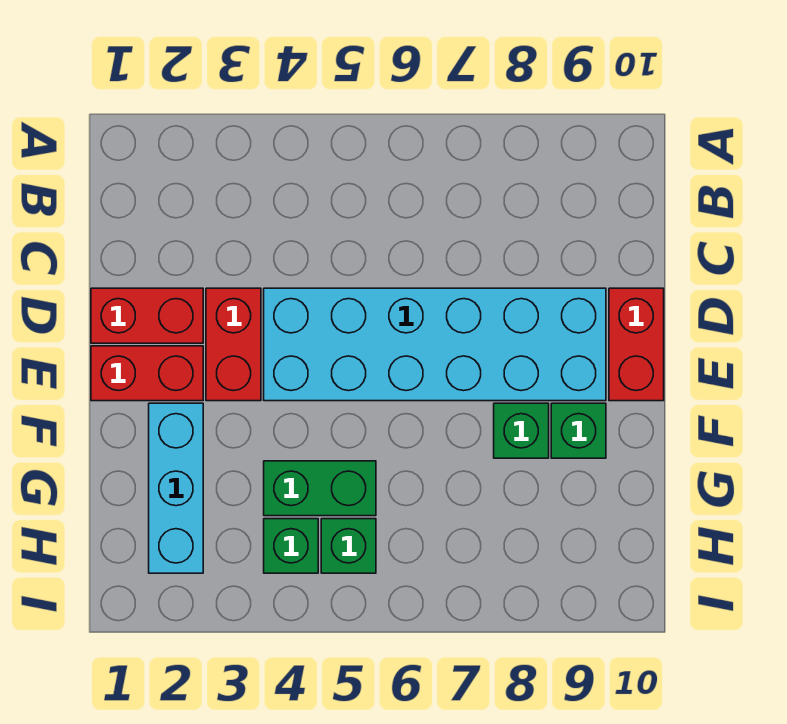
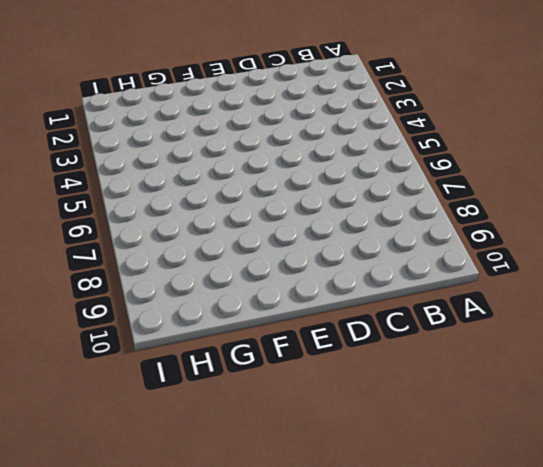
none -> red 1x2 brick [91,288,203,343]
none -> red 1x2 brick [206,288,261,401]

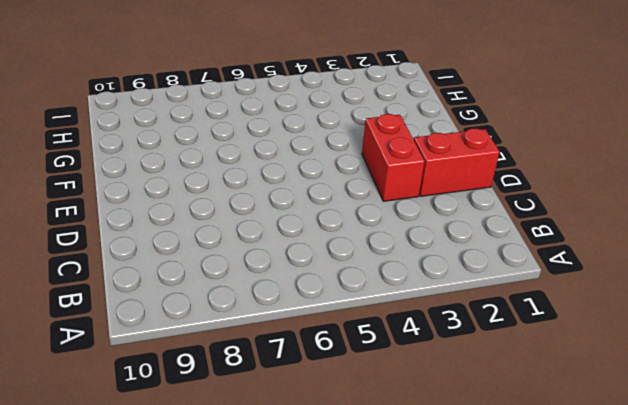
none -> cyan 2x6 brick [264,288,606,401]
none -> red 1x2 brick [609,288,664,401]

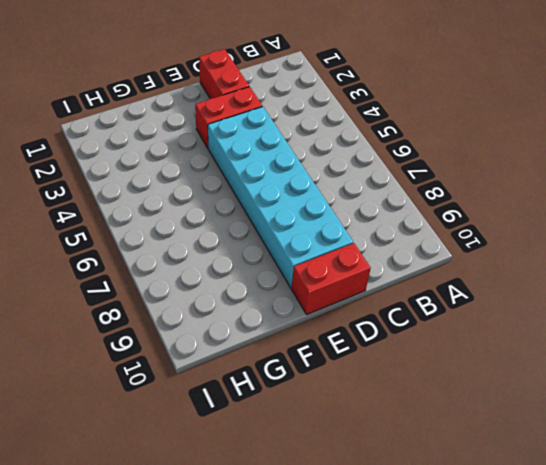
none -> red 1x2 brick [91,346,203,401]
none -> cyan 1x3 brick [149,403,203,573]

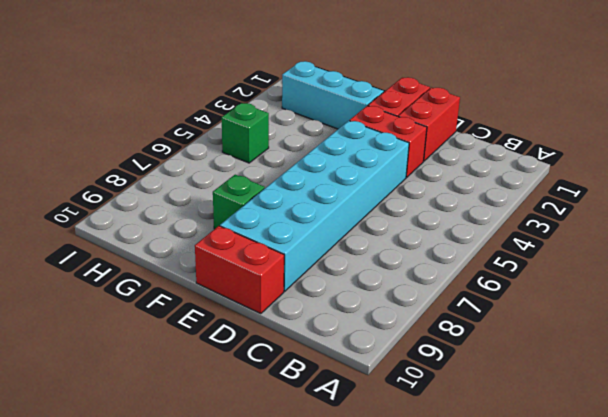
none -> green 1x1 brick [551,403,606,458]
none -> green 1x2 brick [264,461,376,516]

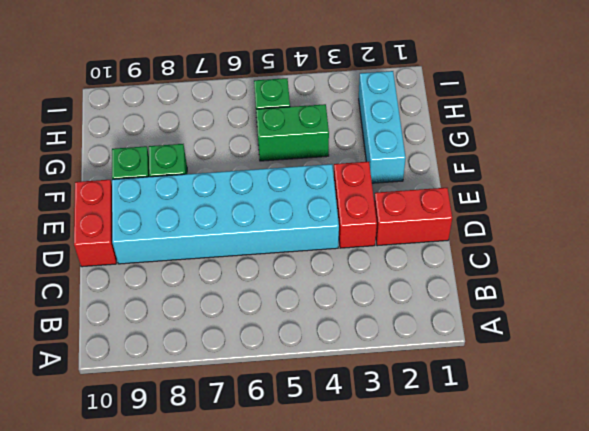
none -> red 1x2 brick [91,346,203,401]
none -> green 1x1 brick [264,519,318,573]

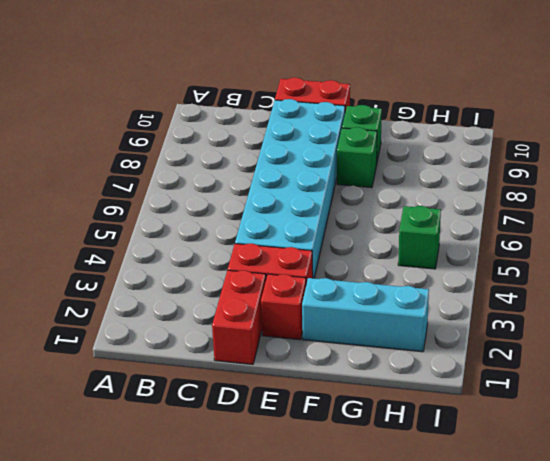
red 1x1 brick [261,274,306,340] -> red 1x2 brick [91,346,203,401]
none -> green 1x2 brick [264,461,376,516]
none -> green 1x1 brick [264,519,318,573]

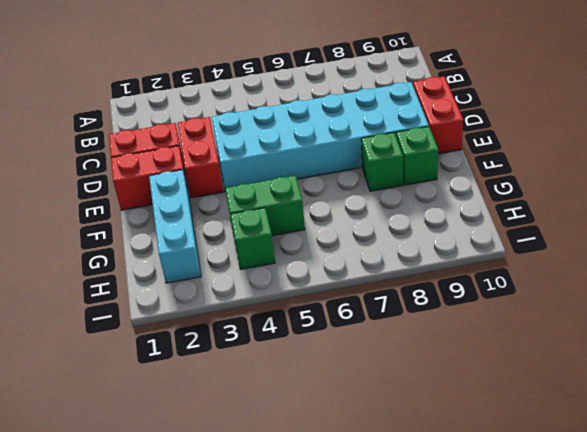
none -> green 1x1 brick [321,519,376,573]

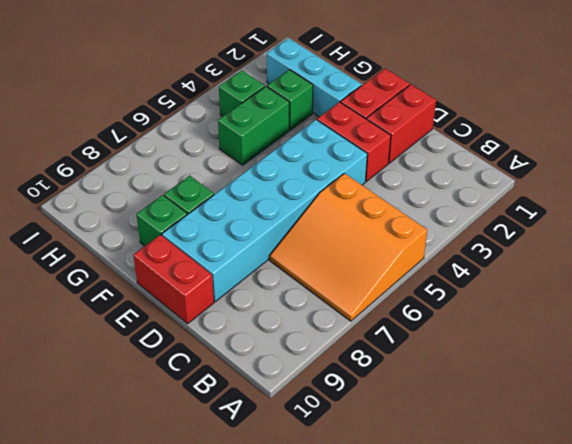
orange 3x3 slope [270,173,427,321] -> none
green 1x1 brick [267,70,313,130] -> green 1x1 brick moved to [321,519,376,573]

